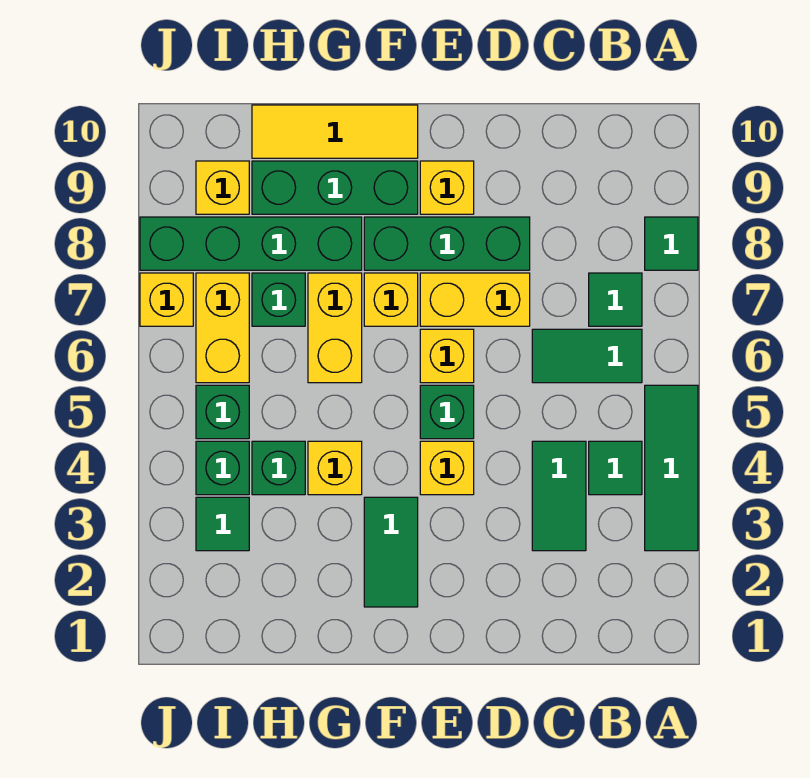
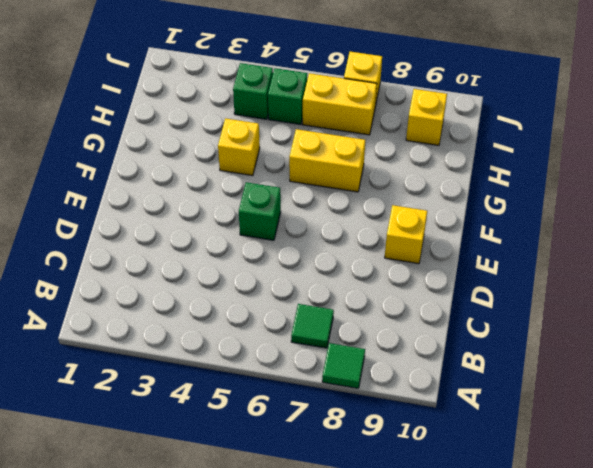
none -> green 1x3 tile [645,385,698,551]
none -> green 1x1 tile [589,441,642,495]
none -> green 1x2 tile [532,329,642,383]

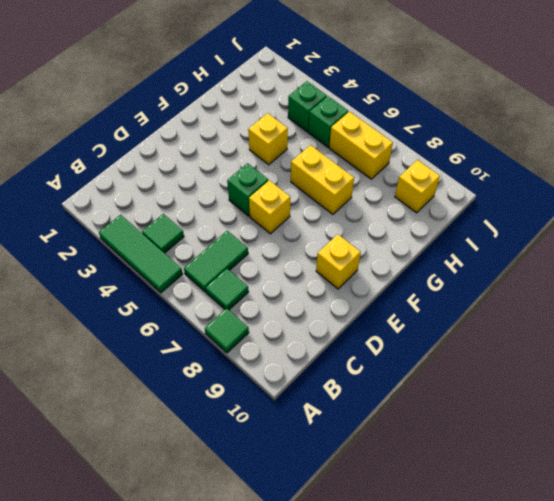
none -> green 1x2 tile [532,441,586,551]
none -> yellow 1x2 brick [420,273,530,326]
none -> green 1x3 brick [364,217,530,270]

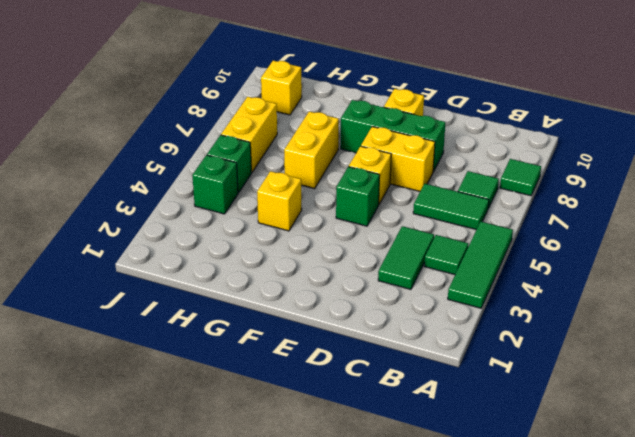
none -> yellow 1x1 brick [420,441,474,495]
none -> green 1x2 tile [364,497,418,607]
none -> yellow 1x1 brick [364,273,418,326]

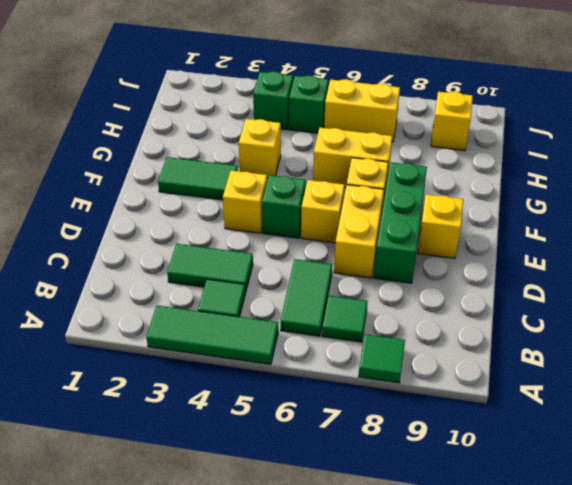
none -> green 1x3 brick [252,161,418,214]
none -> yellow 1x3 tile [252,105,418,158]
none -> green 1x4 brick [140,217,362,270]

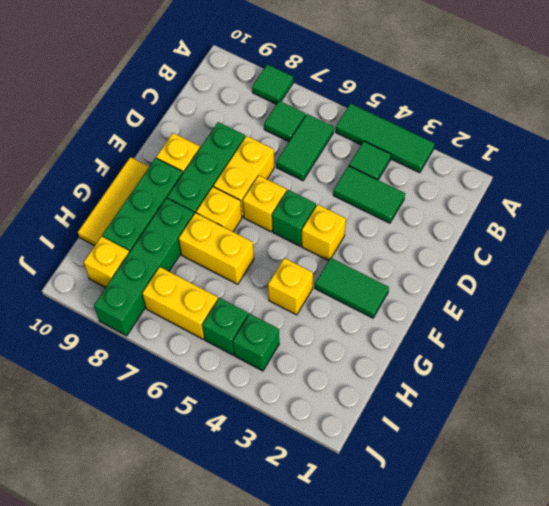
none -> green 1x1 brick [252,441,305,495]
none -> green 1x1 brick [252,273,305,326]
none -> green 1x1 tile [196,497,249,551]

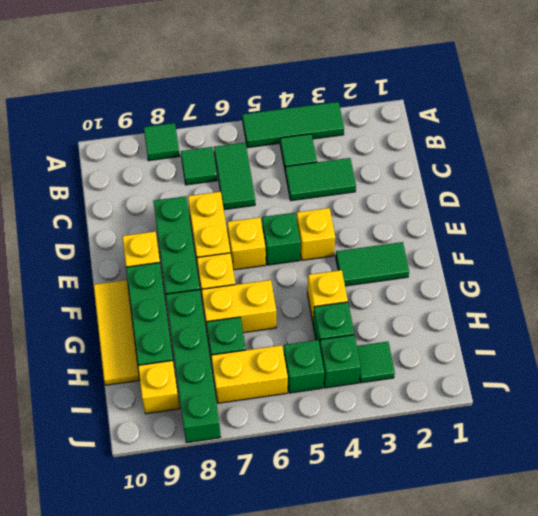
none -> yellow 1x1 brick [140,273,193,326]

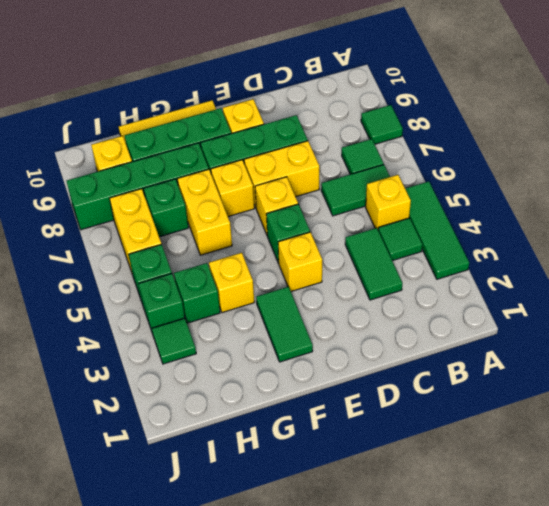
yellow 1x1 brick [366,175,411,229] -> yellow 1x1 brick moved to [140,273,193,326]

